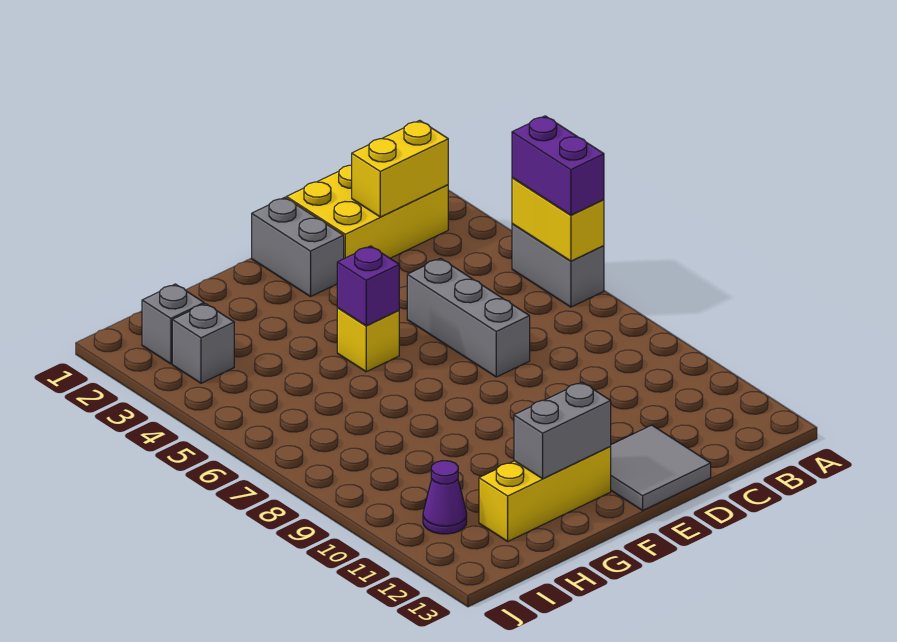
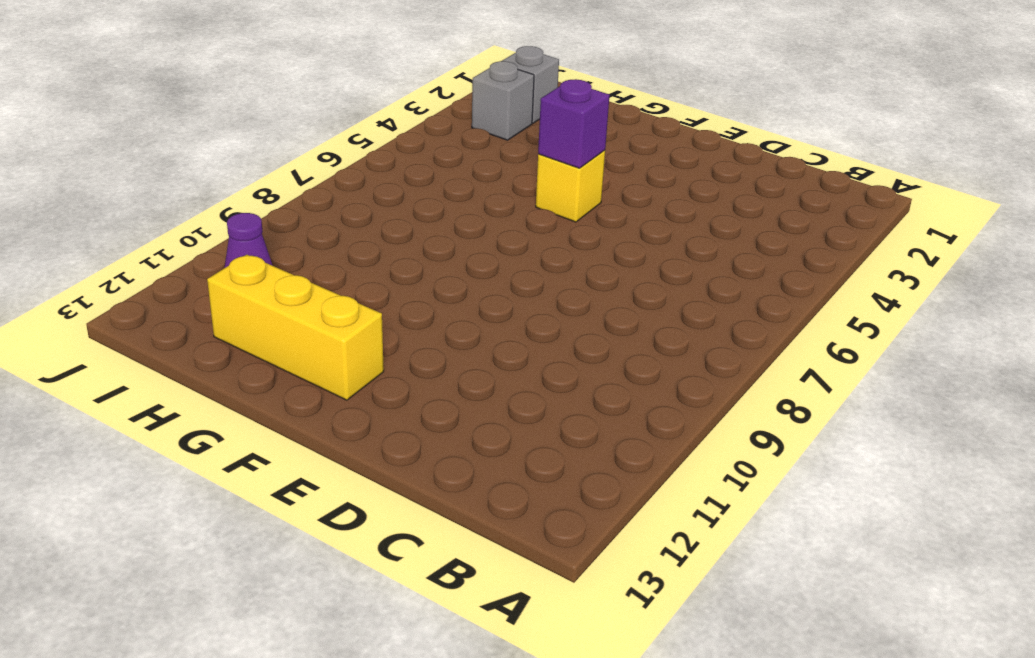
none -> grey 1x2 brick [512,224,604,307]
none -> yellow 2x3 brick [286,165,448,259]
none -> grey 1x3 brick [407,258,530,377]

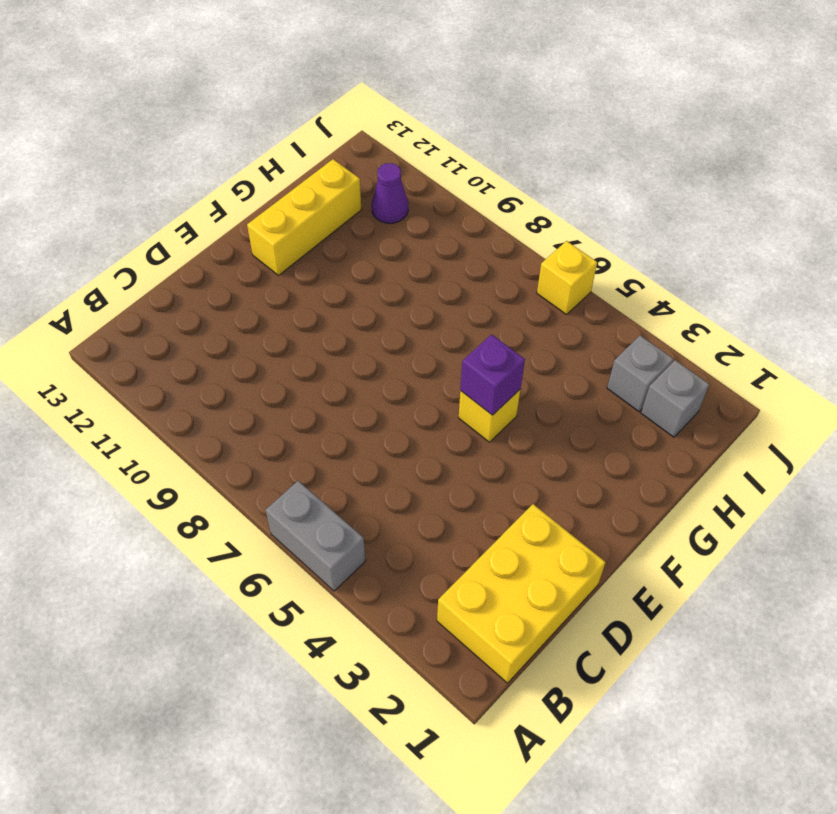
yellow 1x1 brick [537,241,597,315] -> none
none -> grey 1x3 brick [407,258,530,377]
none -> grey 2x2 tile [610,425,711,510]
none -> grey 1x2 brick [252,197,344,297]

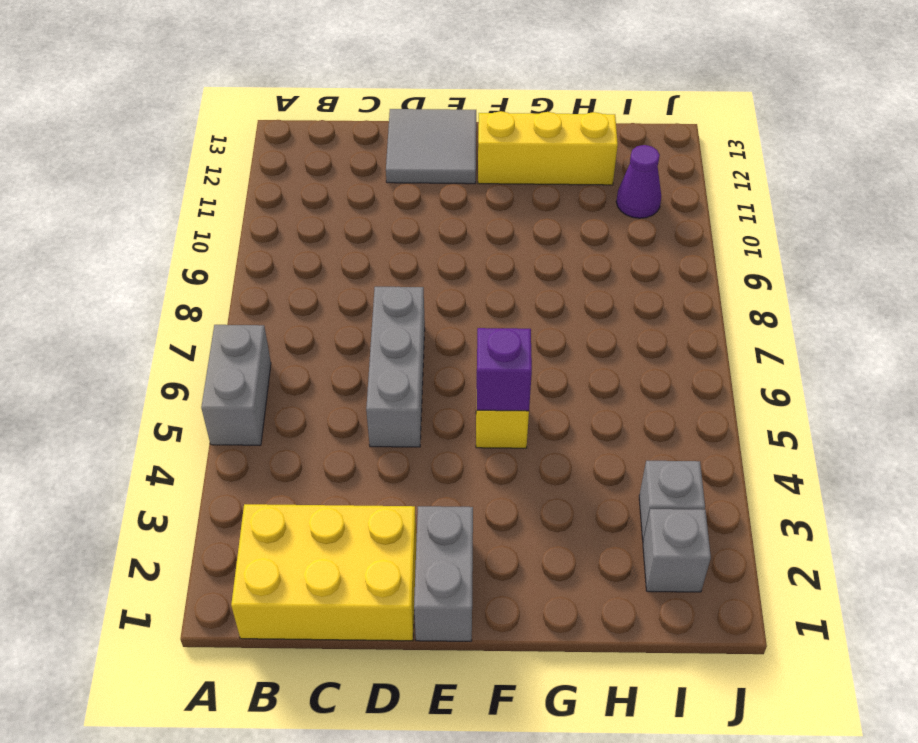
none -> yellow 1x2 brick [512,178,604,261]
none -> yellow 1x2 brick [352,120,448,217]
none -> grey 1x2 brick [514,382,611,479]

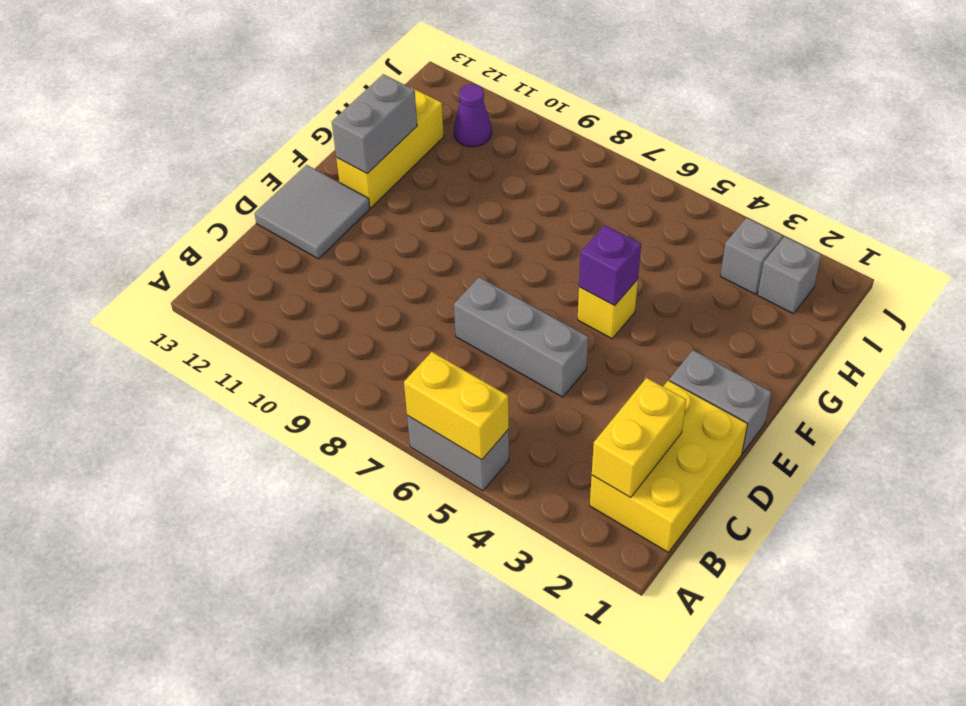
none -> purple 1x2 brick [512,116,604,215]

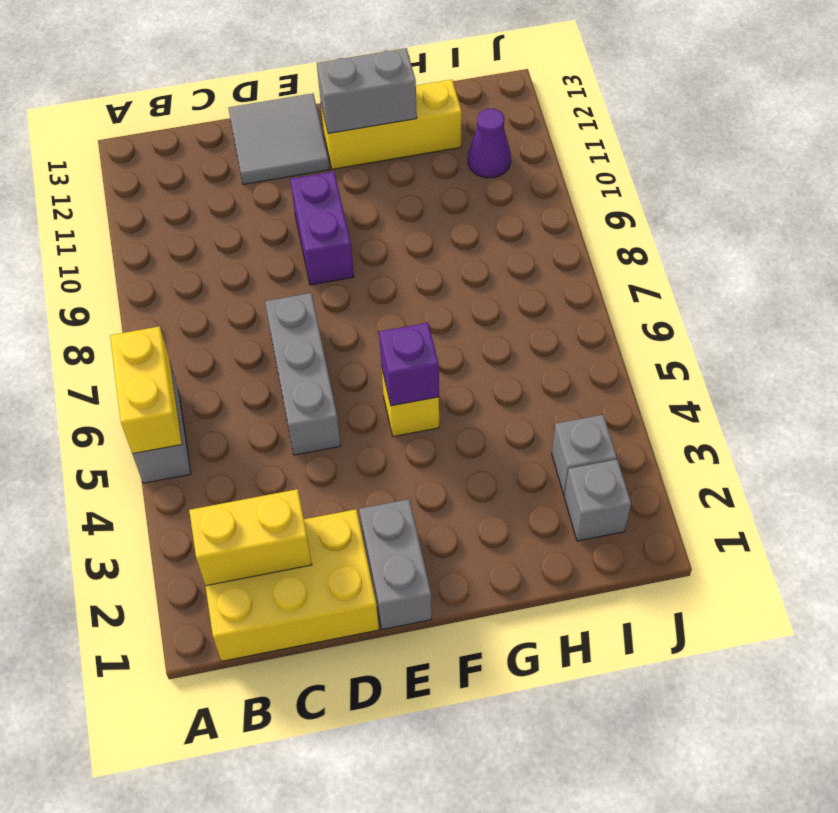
purple 1x2 brick [290,171,354,285] -> purple 1x2 brick moved to [512,116,604,215]

